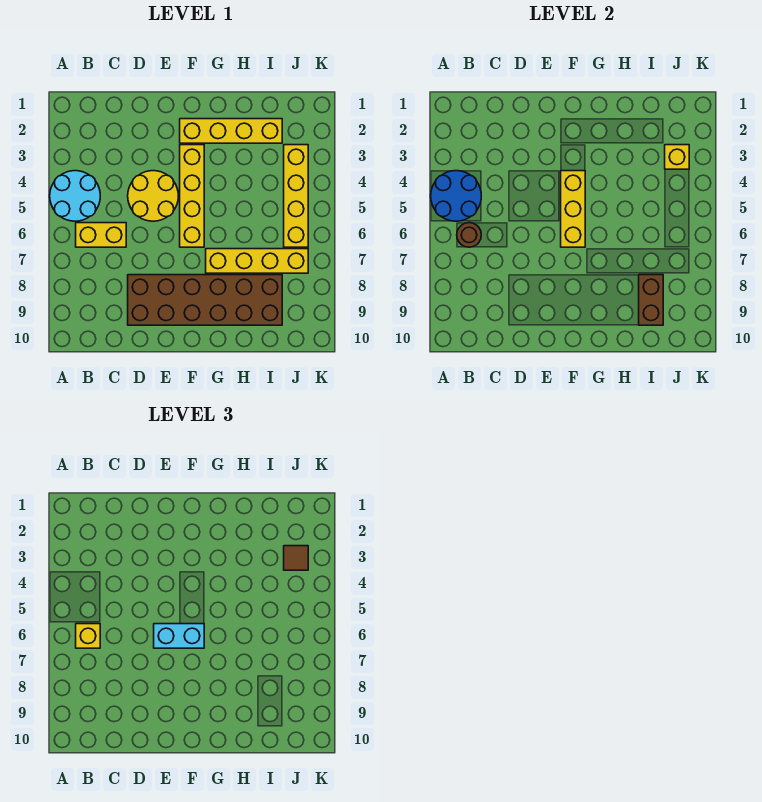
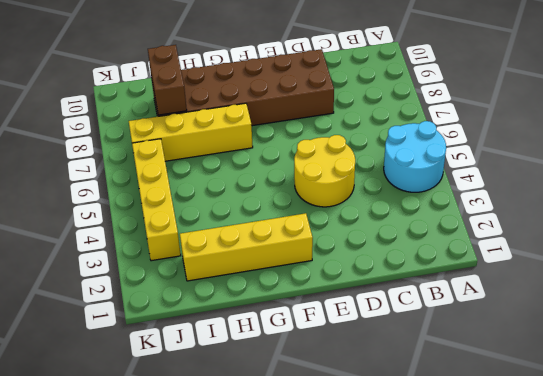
none -> yellow 1x2 brick [76,223,126,247]
none -> yellow 1x4 brick [180,145,204,247]
none -> blue 2x2 round brick [431,171,481,221]

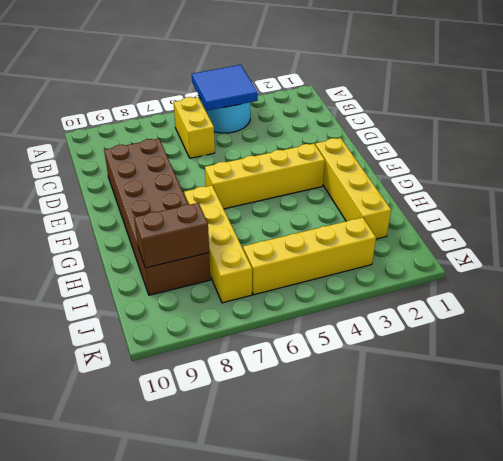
blue 2x2 tile [192,65,258,111] -> blue 2x2 round brick [431,171,481,221]
none -> yellow 2x2 round brick [128,171,178,221]
none -> brown 1x1 round brick [457,223,481,247]
none -> yellow 1x3 brick [561,171,585,247]

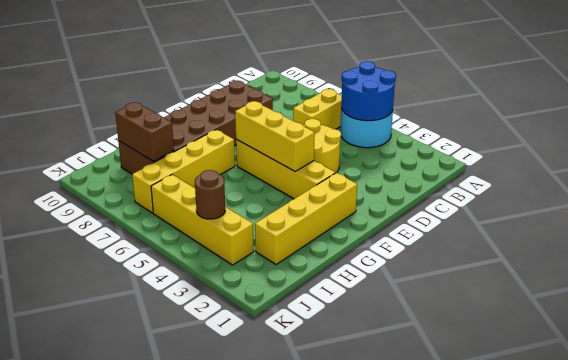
brown 1x1 round brick [195,170,225,219] -> brown 1x1 round brick moved to [457,223,481,247]
none -> yellow 1x1 brick [665,145,689,169]
none -> yellow 1x1 brick [76,624,100,648]
none -> cyan 1x2 brick [154,624,204,648]

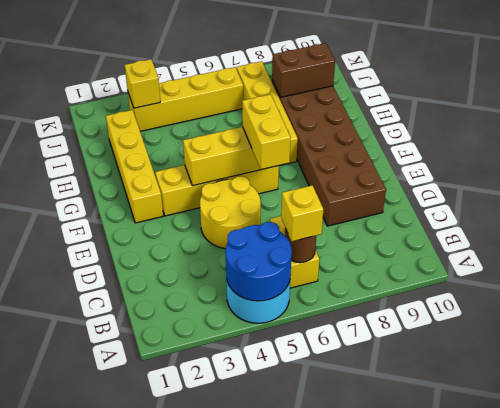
yellow 1x2 brick [242,94,291,169] -> cyan 1x2 brick [154,624,204,648]
none -> brown 1x1 tile [284,546,308,570]

